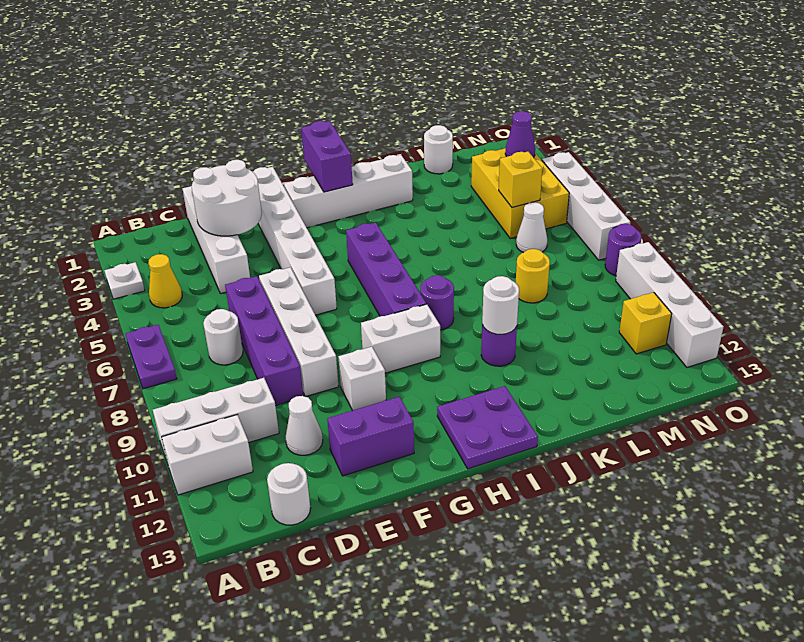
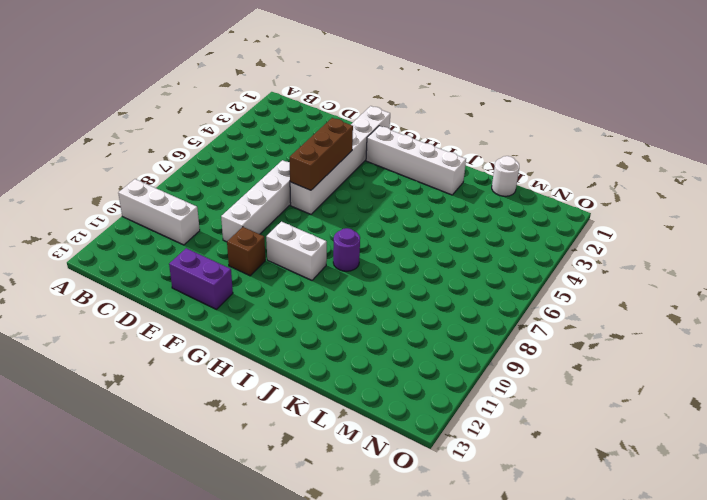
brown 1x3 brick [290,118,353,190] -> none
brown 1x1 brick [227,227,265,276] -> white 1x1 brick [338,347,386,410]
none -> white 1x1 plate [104,262,145,299]
none -> purple 1x2 plate [125,325,177,389]
none -> white 1x2 brick [162,415,253,495]
none -> yellow 1x1 cone [148,254,182,308]

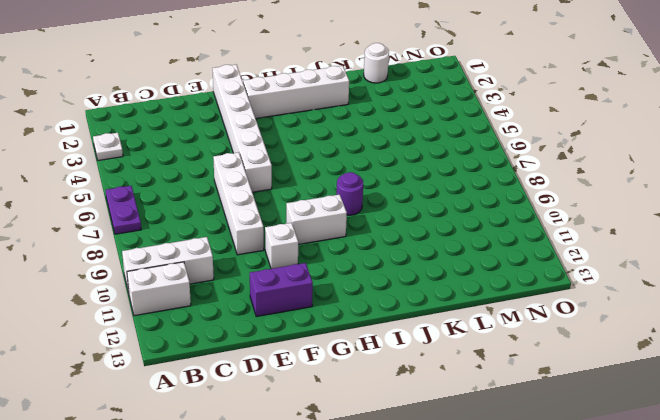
none -> yellow 1x1 cone [148,254,182,308]
none -> white 1x1 round brick [203,309,243,365]
none -> white 1x1 round brick [267,463,311,525]
none -> white 1x4 brick [183,186,250,294]

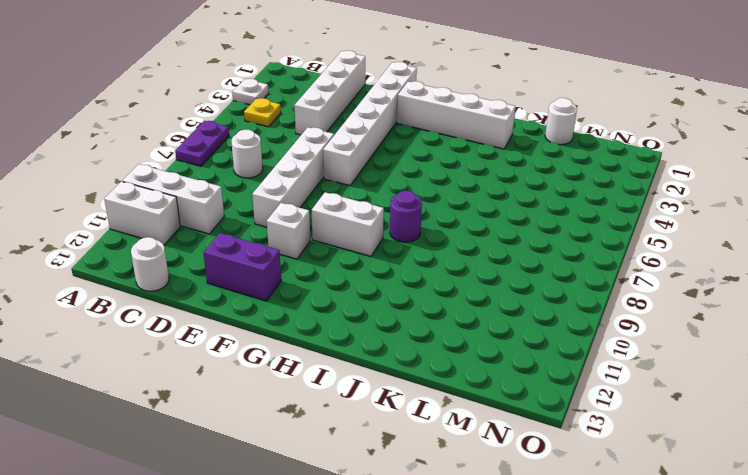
yellow 1x1 plate [244,98,281,127] -> yellow 1x1 cone [148,254,182,308]
none -> purple 1x4 brick [225,276,303,406]
none -> white 1x1 cone [285,396,323,455]
none -> purple 1x4 brick [346,223,426,316]
none -> purple 2x2 plate [437,386,538,469]

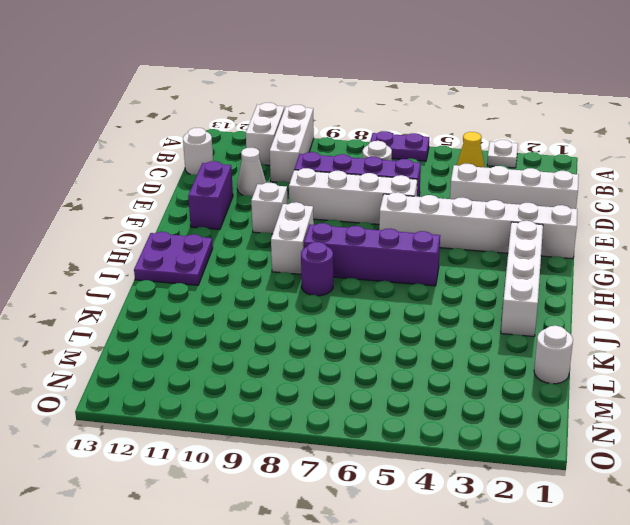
none -> purple 1x1 round brick [481,325,517,366]
none -> yellow 1x1 round brick [516,249,550,303]
none -> yellow 2x3 brick [471,148,569,238]
none -> white 1x1 cone [516,202,547,253]

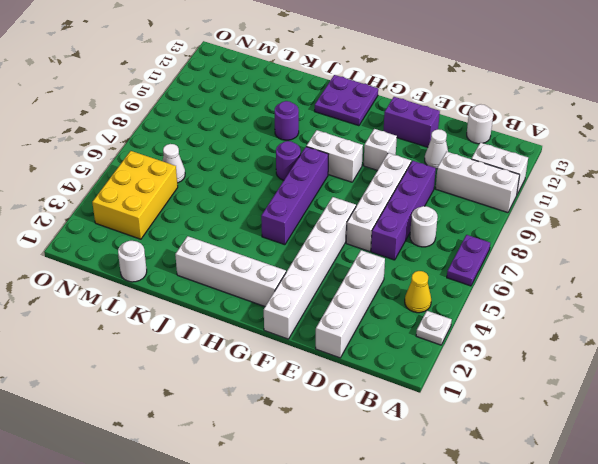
none -> yellow 1x1 round brick [516,249,550,303]
none -> yellow 1x1 brick [619,292,672,354]
none -> white 1x4 brick [542,152,630,260]
none -> purple 1x1 round brick [605,224,641,276]

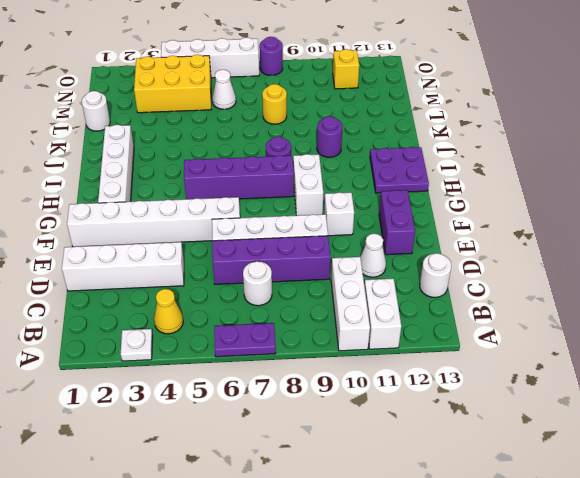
none -> white 1x4 brick [616,242,723,367]
none -> white 2x2 round brick [192,160,262,236]
none -> purple 1x2 brick [301,121,353,192]
none -> white 1x1 round brick [482,276,519,334]

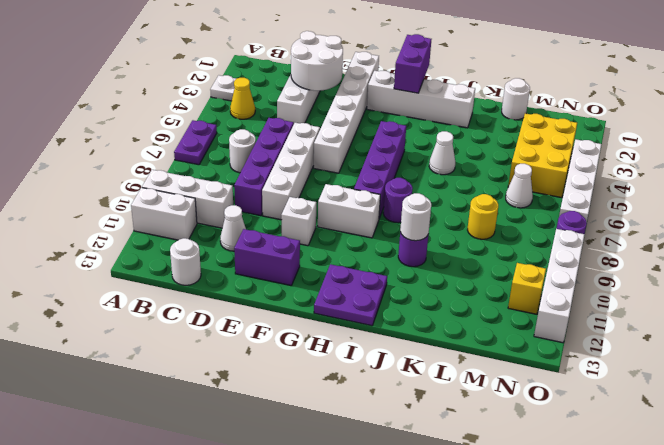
white 1x1 cone [429,131,455,175] -> none
none -> yellow 1x1 brick [499,152,542,207]
none -> purple 1x1 cone [505,111,535,157]

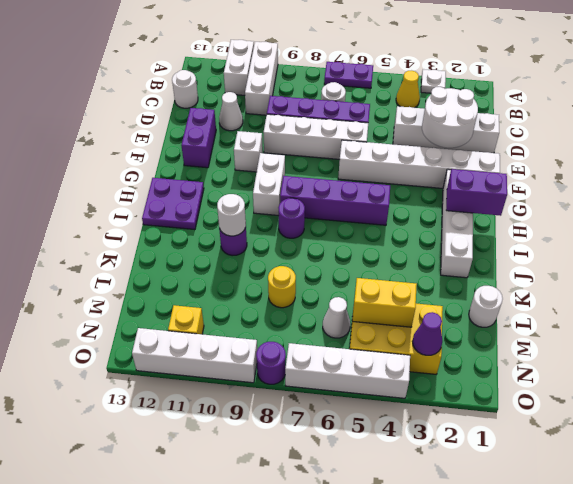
yellow 1x2 brick [353,278,417,327] -> yellow 1x1 brick [499,152,542,207]

